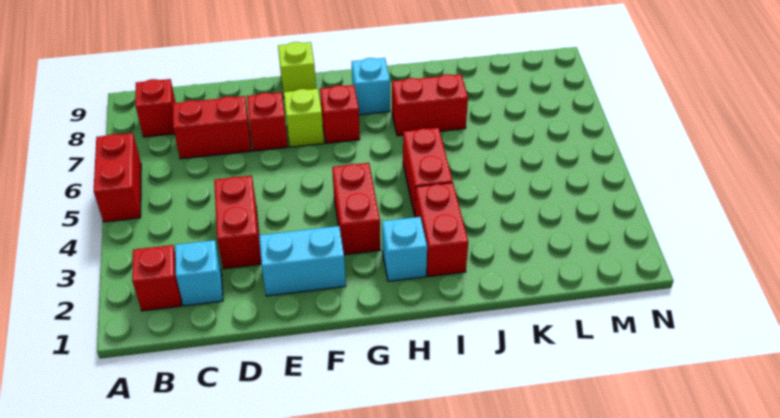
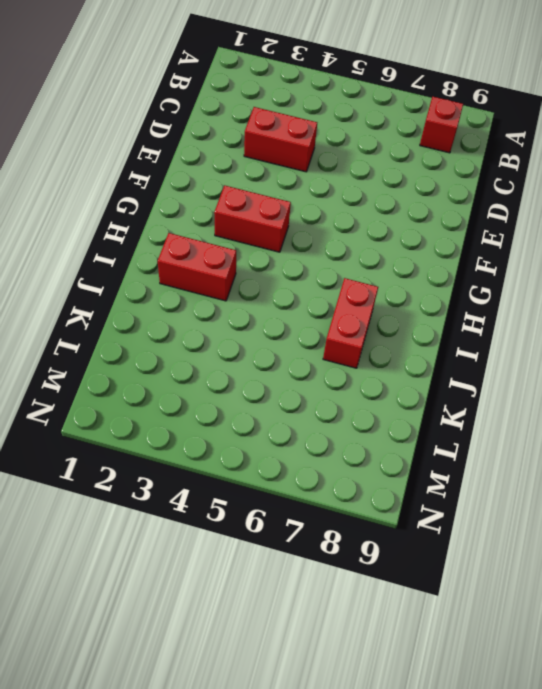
none -> red 1x2 brick [94,133,141,222]
none -> red 1x1 brick [132,245,181,311]
none -> cyan 1x1 brick [175,240,223,306]

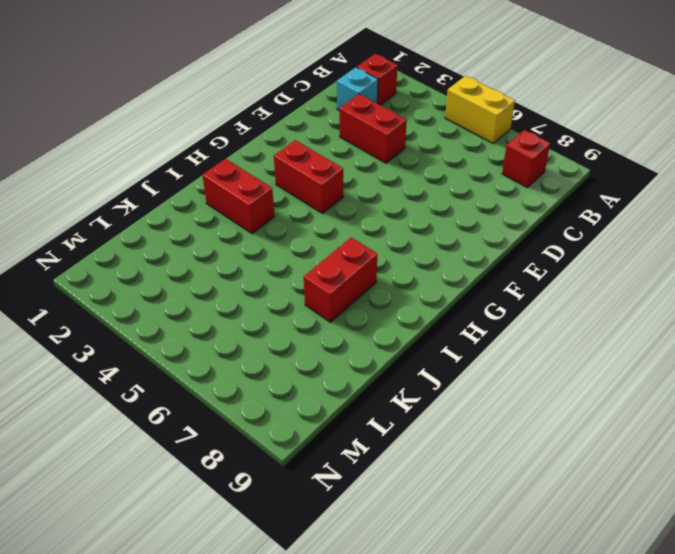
yellow 1x2 brick [445,76,515,143] -> red 1x2 brick [94,133,141,222]
none -> red 1x2 brick [173,96,252,159]
none -> cyan 1x2 brick [259,226,346,296]
none -> red 1x1 brick [247,92,288,151]

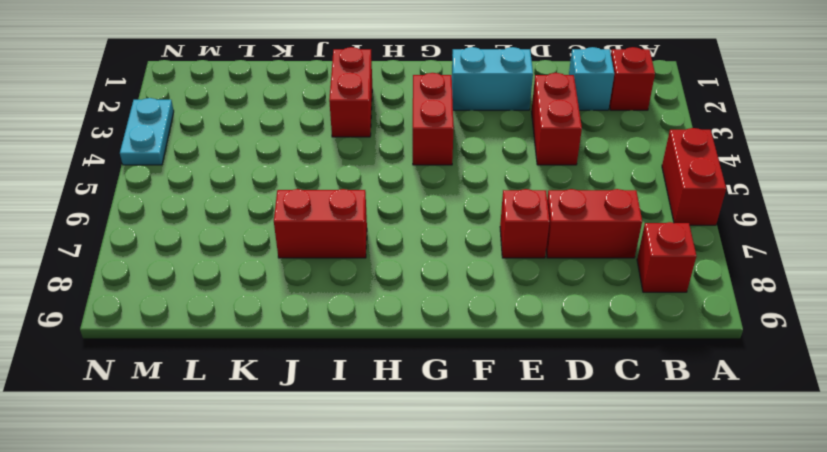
cyan 1x2 plate [120,98,174,165] -> none
none -> lime 1x1 brick [284,89,324,147]
none -> lime 1x1 brick [278,42,316,96]
none -> red 1x1 brick [320,85,360,143]

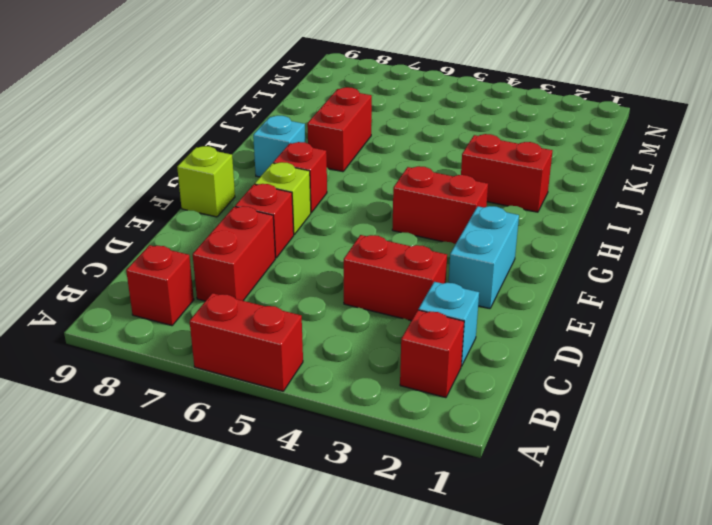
none -> cyan 1x1 brick [382,217,427,281]
none -> red 1x2 brick [403,128,453,215]

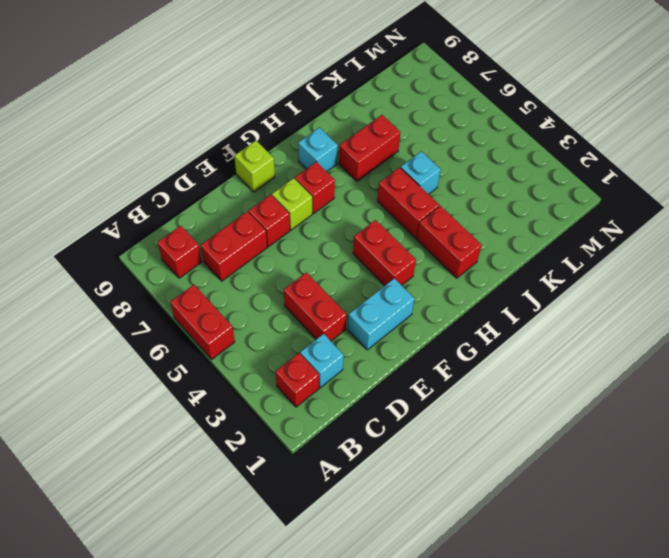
cyan 1x1 brick [401,151,441,194] -> cyan 1x1 brick moved to [382,217,427,281]

